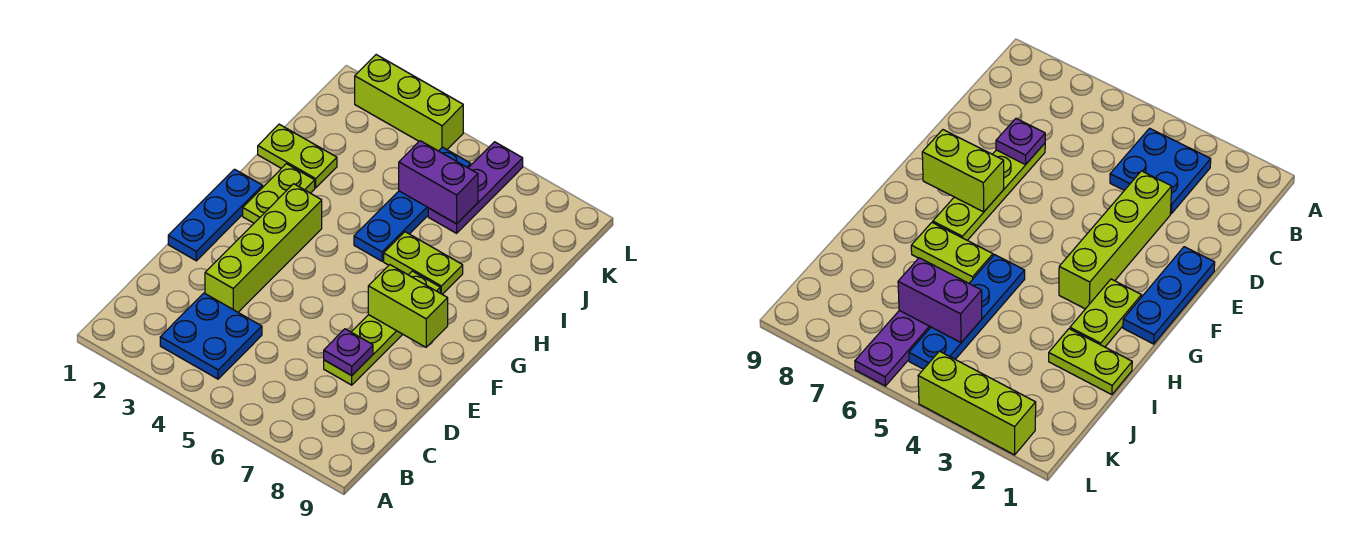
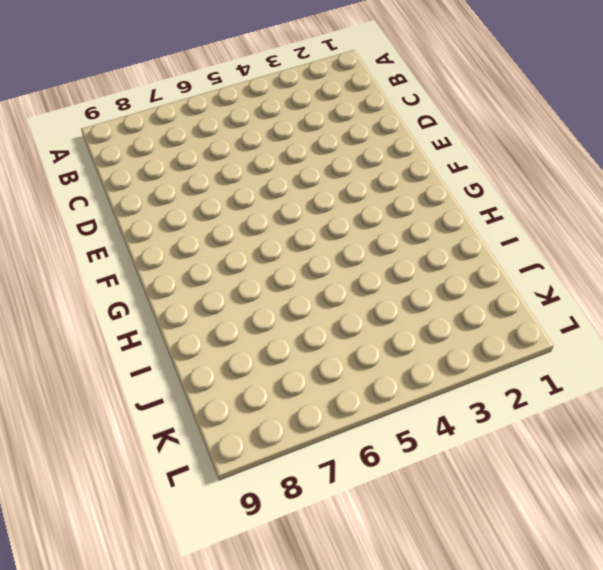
none -> blue 2x2 plate [160,293,262,379]
none -> lime 1x4 brick [205,184,322,312]
none -> lime 1x4 plate [324,271,440,385]

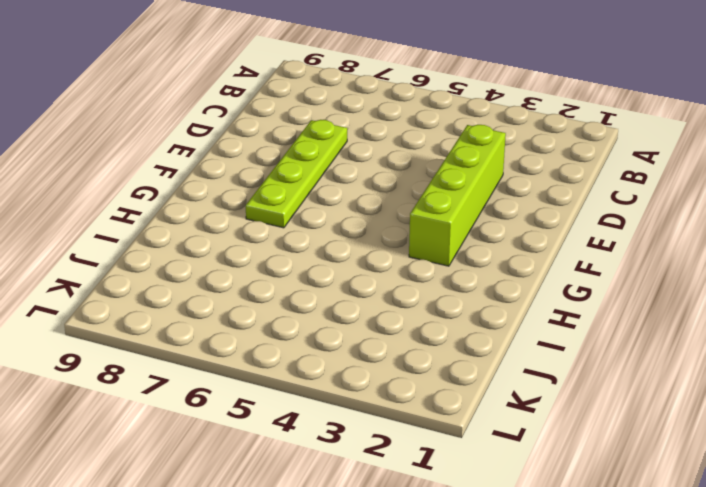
none -> blue 2x2 plate [160,293,262,379]
none -> blue 1x3 plate [168,169,263,261]
none -> lime 1x2 plate [243,164,315,223]

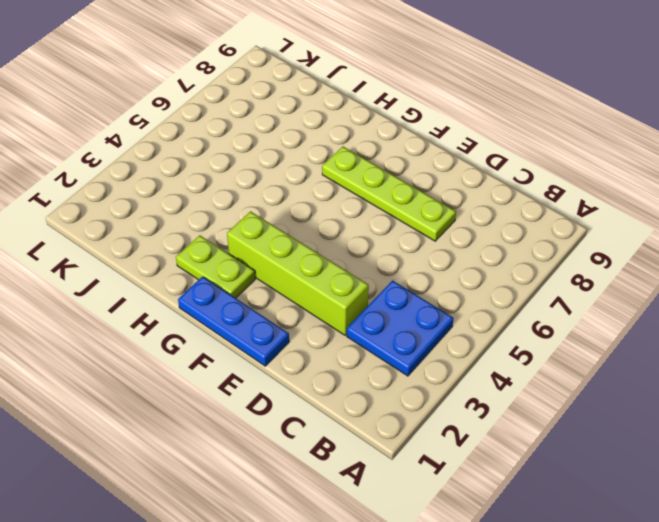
none -> blue 1x4 plate [354,147,471,261]
none -> lime 1x2 plate [384,232,463,294]
none -> lime 1x2 plate [258,124,337,188]

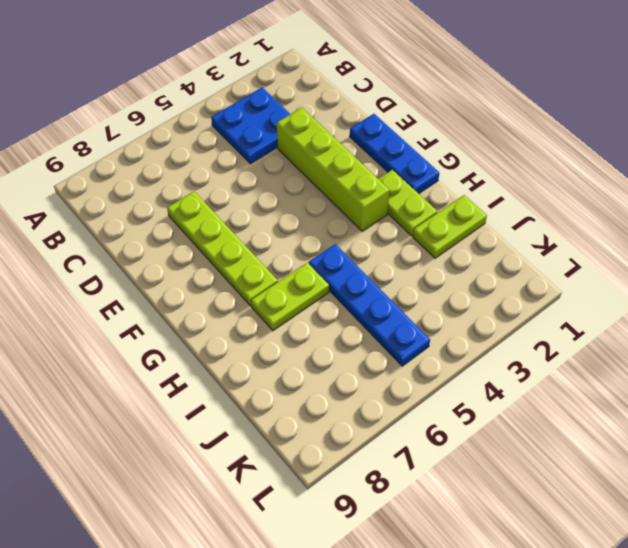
none -> purple 1x3 plate [428,142,523,233]
none -> lime 1x3 brick [355,55,463,151]
none -> purple 1x1 plate [324,329,373,375]

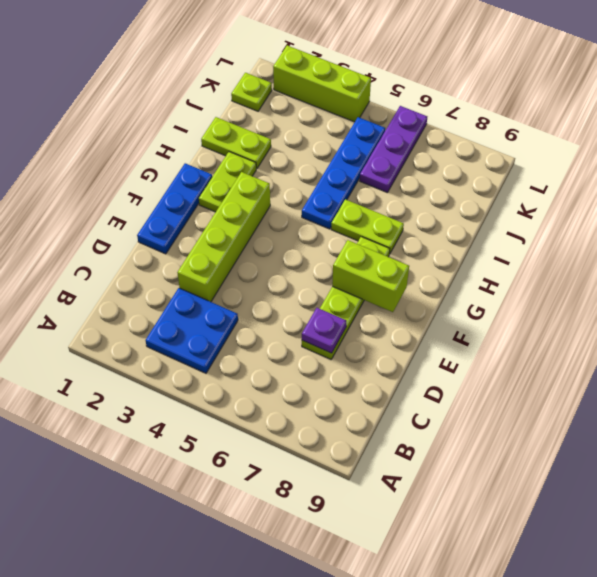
lime 1x1 plate [231,73,272,111] -> none
none -> purple 1x2 brick [399,141,478,224]

